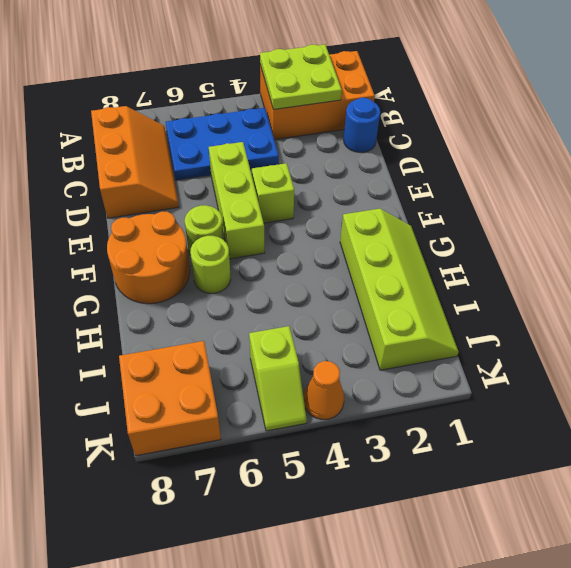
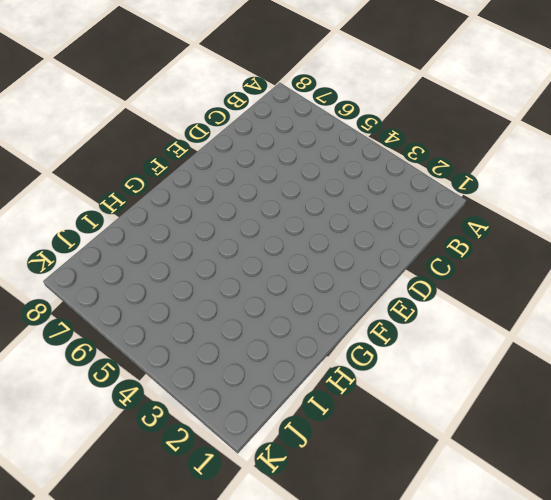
none -> orange 2x3 brick [260,51,375,140]
none -> blue 2x3 plate [166,108,279,180]
none -> orange 2x3 slope [91,106,179,218]

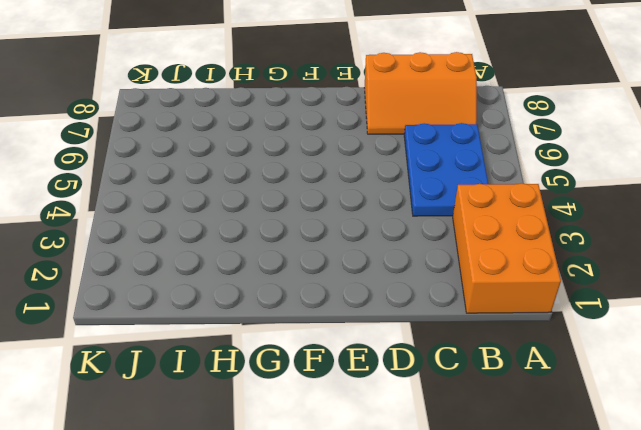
none -> blue 1x1 round brick [344,98,380,152]
none -> lime 1x3 brick [209,142,265,259]
none -> lime 1x1 brick [252,163,294,223]

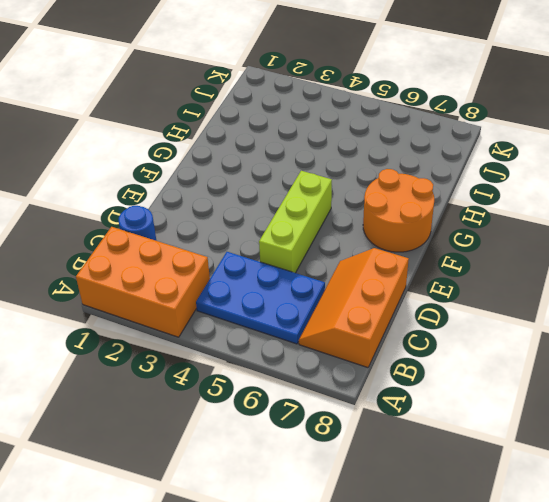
none -> lime 1x1 brick [252,163,294,223]
none -> lime 1x1 round brick [185,205,224,255]
none -> lime 2x4 slope [340,209,458,370]

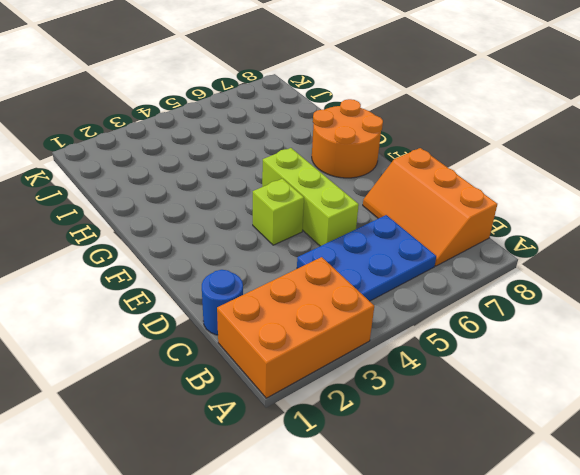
none -> lime 1x1 round brick [185,205,224,255]
none -> lime 2x4 slope [340,209,458,370]
none -> lime 1x1 round brick [190,236,231,293]

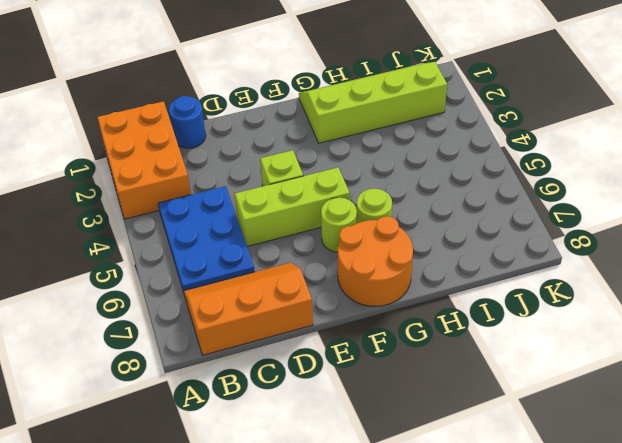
none -> lime 1x2 slope [249,326,307,431]
none -> orange 2x2 brick [119,341,221,456]
none -> orange 1x1 cone [304,361,344,420]

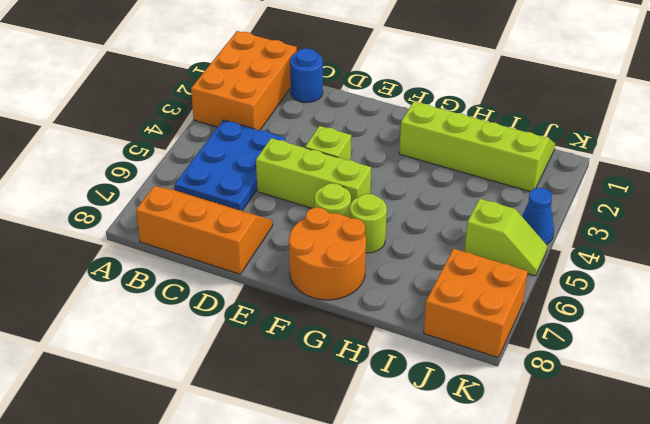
blue 1x1 cone [522,188,554,245] -> orange 1x1 cone [304,361,344,420]
none -> lime 2x2 plate [260,44,342,109]

